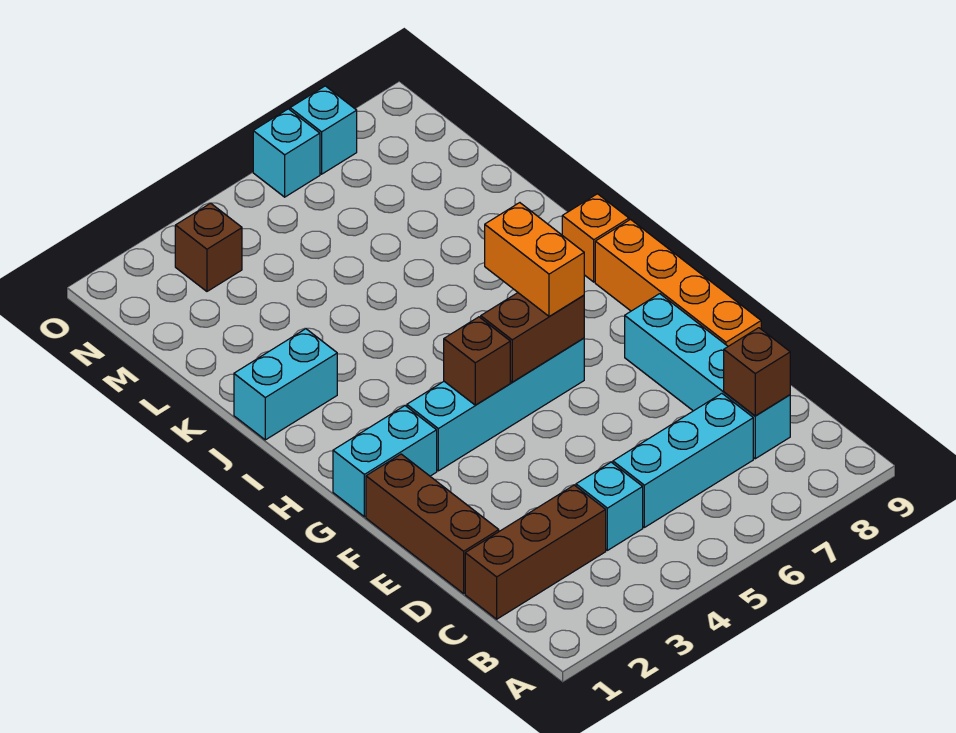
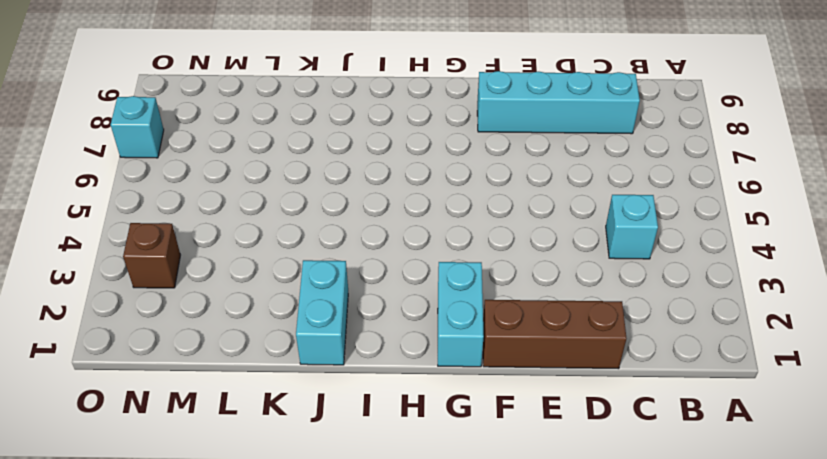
none -> brown 1x3 brick [465,485,606,619]
none -> cyan 1x3 brick [613,394,753,527]
none -> orange 1x4 brick [595,220,761,346]

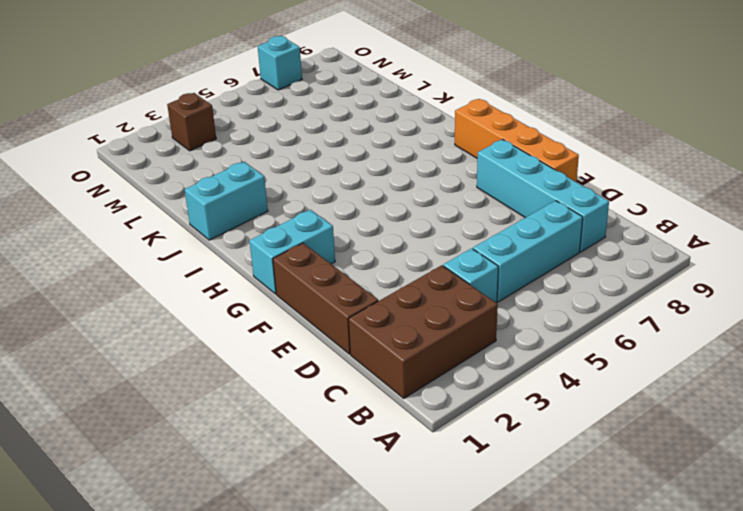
brown 2x3 brick [348,265,498,398] -> brown 1x3 brick [465,485,606,619]
none -> cyan 1x4 brick [407,338,584,471]
none -> orange 1x1 brick [562,194,629,282]
none -> cyan 1x1 brick [253,109,320,197]

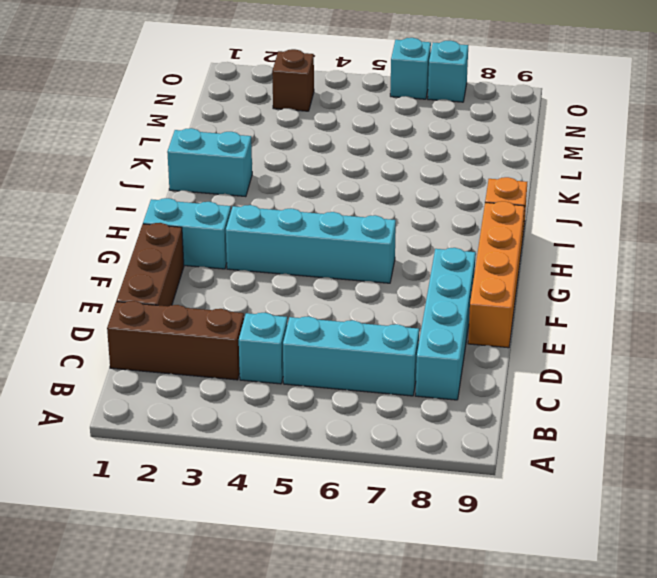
none -> brown 1x1 brick [724,328,790,416]
none -> brown 1x1 brick [444,317,510,405]
none -> brown 1x2 brick [481,293,584,382]

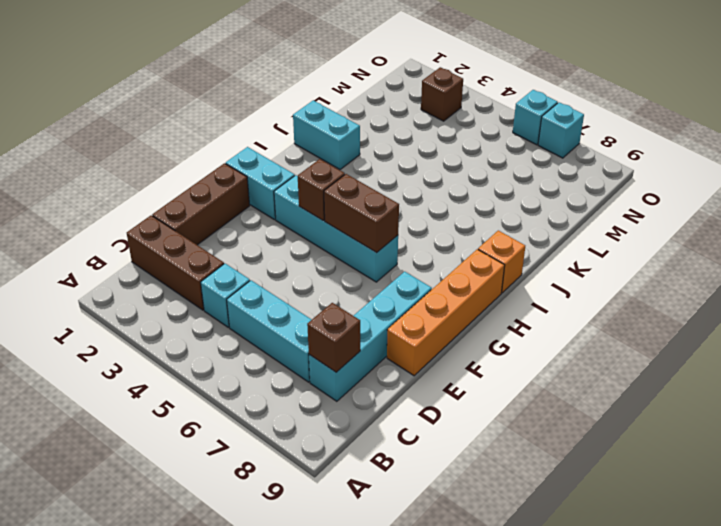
none -> orange 1x2 brick [485,203,584,316]

